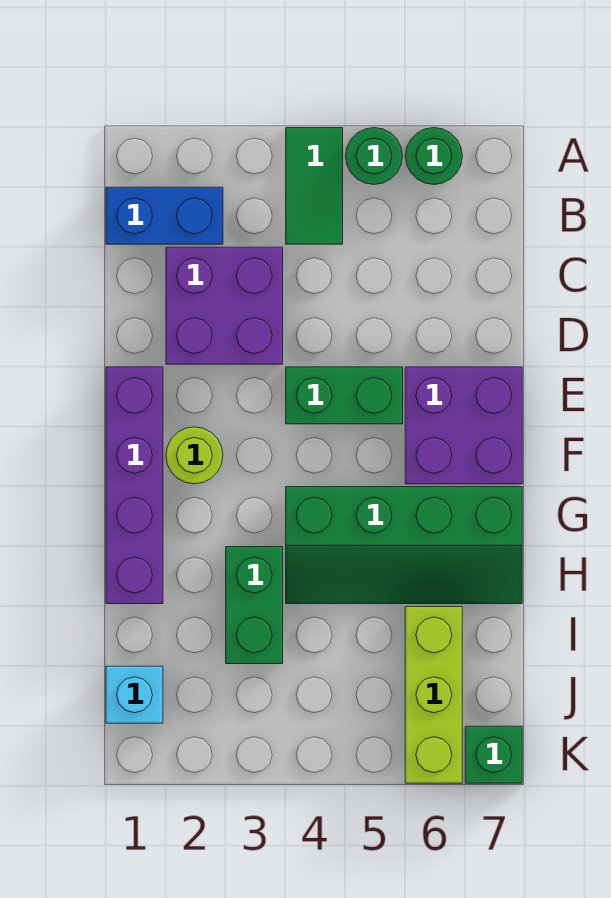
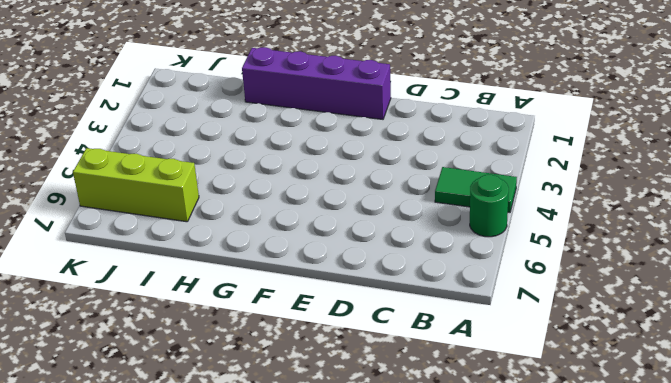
none -> green 1x1 round brick [405,128,462,185]
none -> blue 1x2 brick [106,187,223,244]
none -> purple 2x2 brick [166,247,283,364]

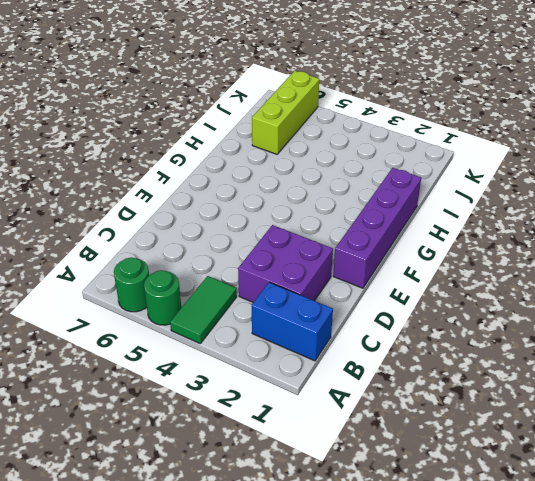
none -> green 1x2 brick [286,367,403,424]
none -> purple 2x2 brick [405,367,522,484]
none -> lime 1x1 round brick [166,427,223,484]

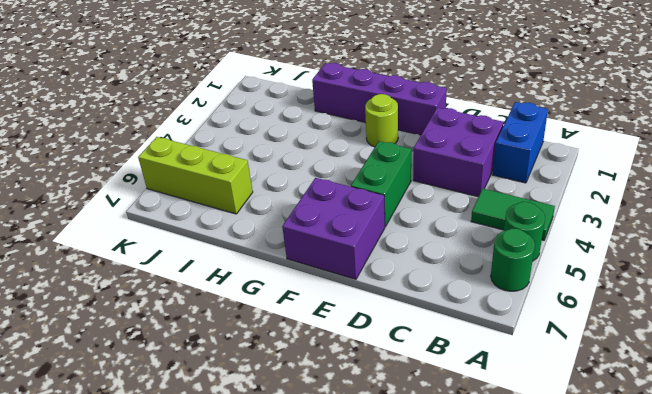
none -> green 2x4 slope [286,487,522,604]
none -> green 1x2 brick [226,547,283,664]
none -> cyan 1x1 brick [106,666,163,723]

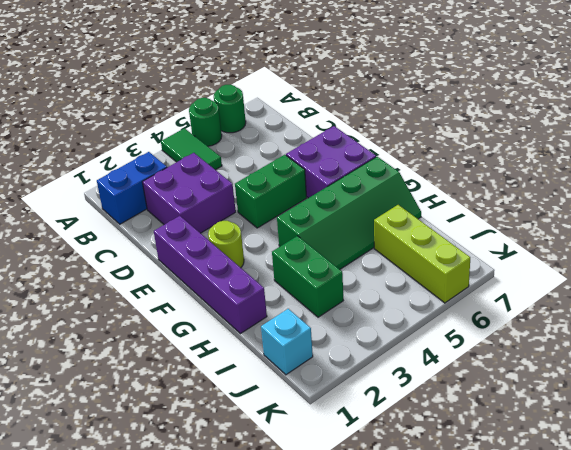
none -> green 1x1 brick [465,726,522,783]

